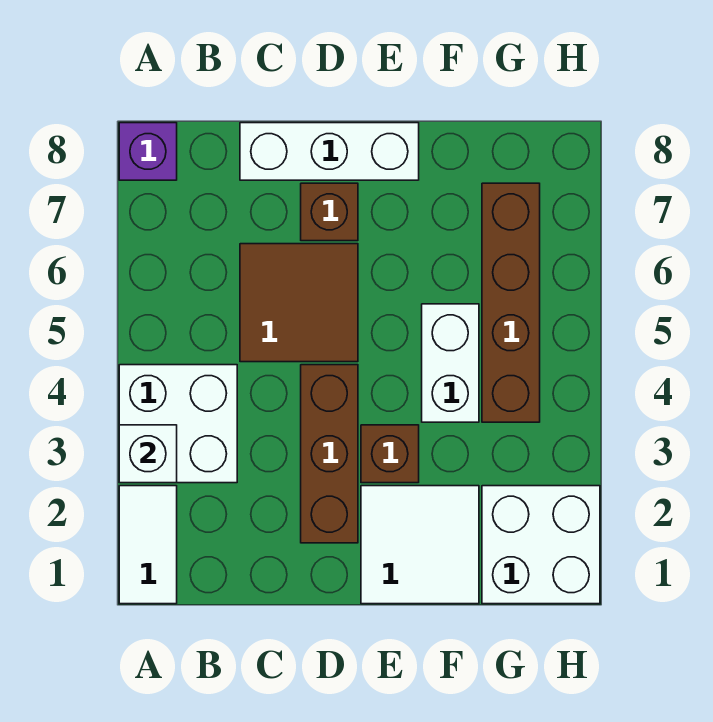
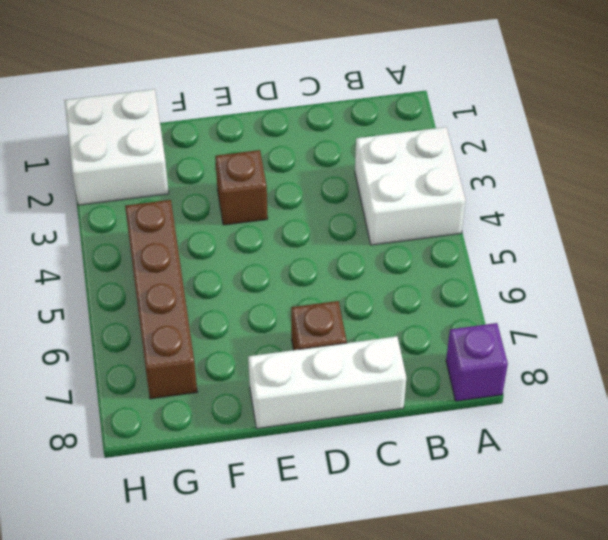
none -> white 1x2 tile [119,486,177,604]
none -> brown 2x2 tile [240,244,358,362]
none -> brown 1x3 brick [301,365,358,543]

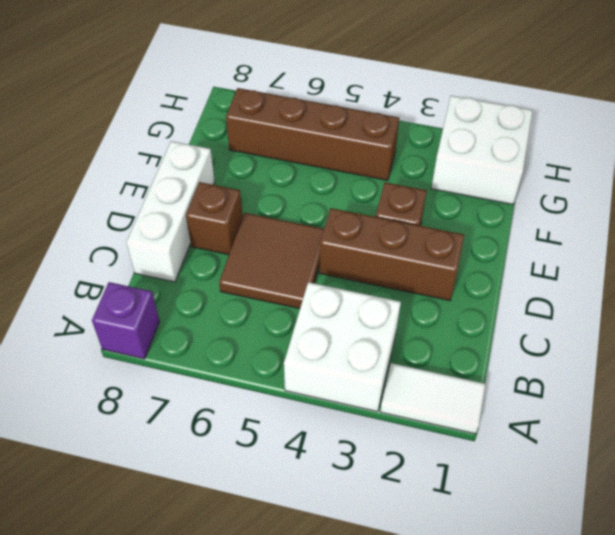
none -> white 2x2 tile [361,486,479,604]
none -> white 1x2 brick [422,304,479,422]
none -> white 1x1 brick [119,425,177,483]

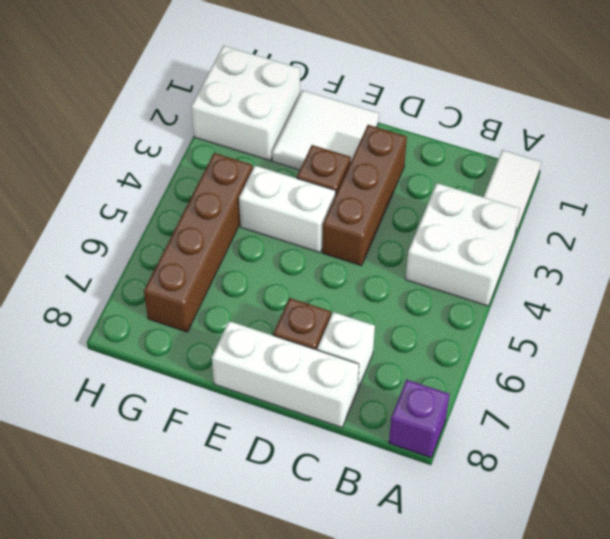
white 1x1 brick [317,312,375,388] -> white 1x1 brick moved to [119,425,177,483]
white 1x2 brick [239,166,336,252] -> white 1x2 brick turned to [422,304,479,422]
none -> brown 2x2 tile [240,244,358,362]

